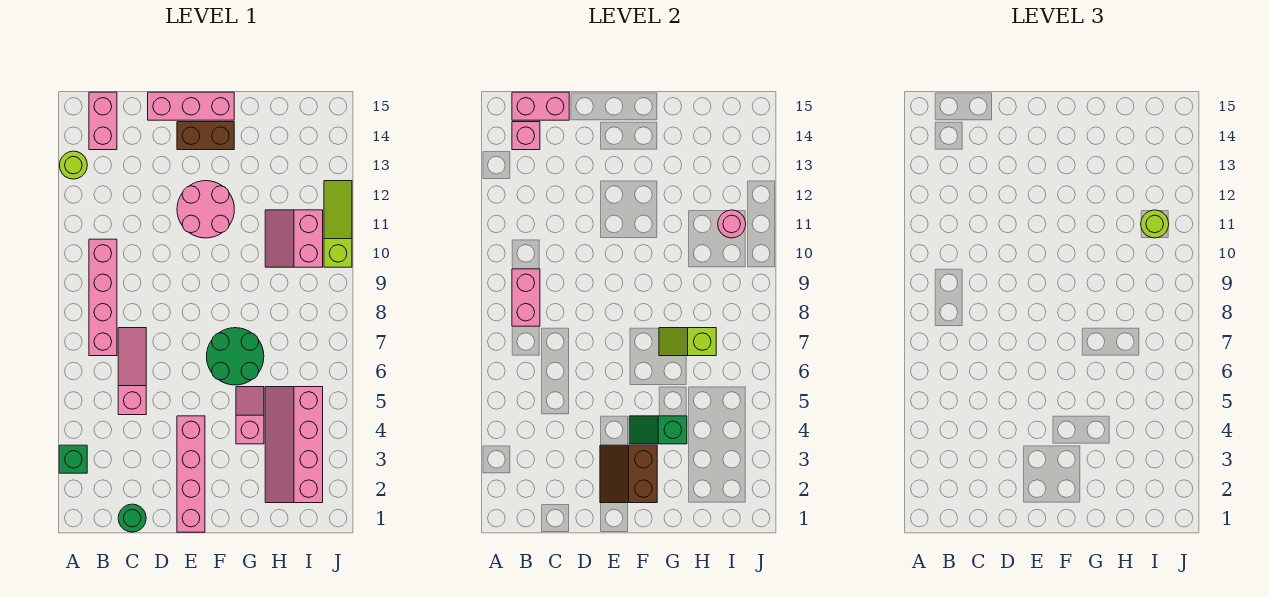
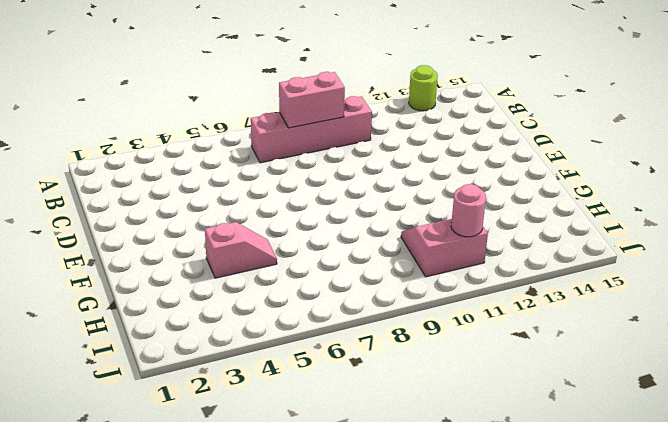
none -> green 1x1 brick [59,445,87,473]
none -> pink 1x2 brick [89,92,117,150]
none -> green 1x1 round brick [118,504,146,532]

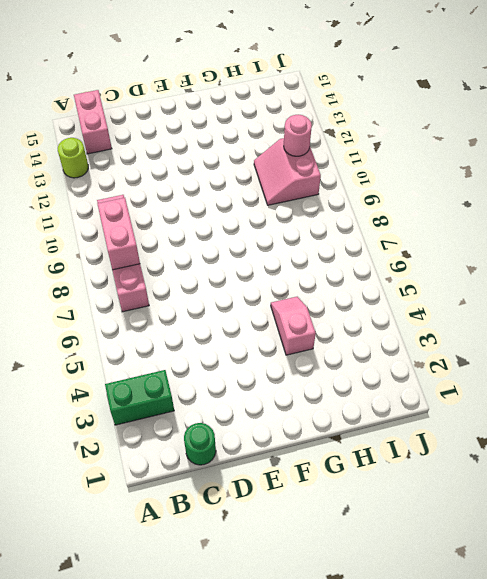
green 1x2 brick [105,370,174,425] -> green 1x1 brick [59,445,87,473]
none -> pink 1x3 slope [118,328,146,415]
none -> pink 1x3 brick [148,92,234,120]
none -> pink 1x4 brick [177,416,205,532]

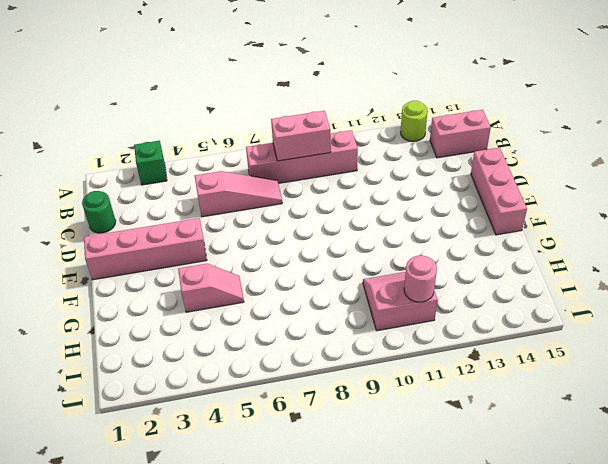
none -> pink 2x2 round brick [177,181,234,238]
none -> brown 1x2 brick [177,122,234,150]
none -> green 2x2 round brick [207,328,264,385]

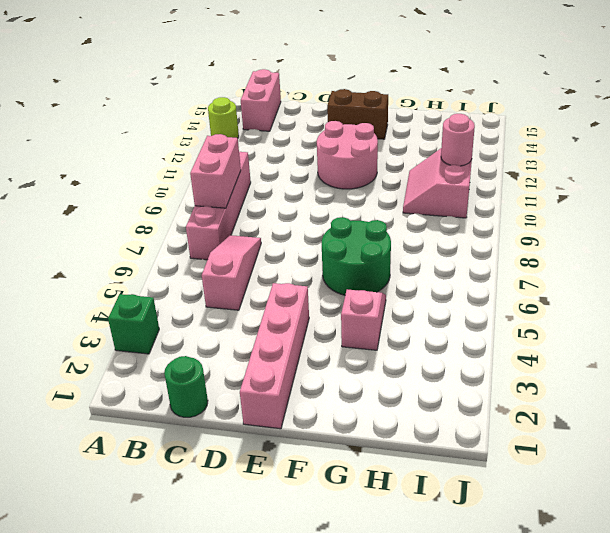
none -> pink 1x3 brick [148,92,234,120]
none -> pink 2x4 slope [265,387,323,503]
none -> lime 1x3 slope [324,181,352,267]

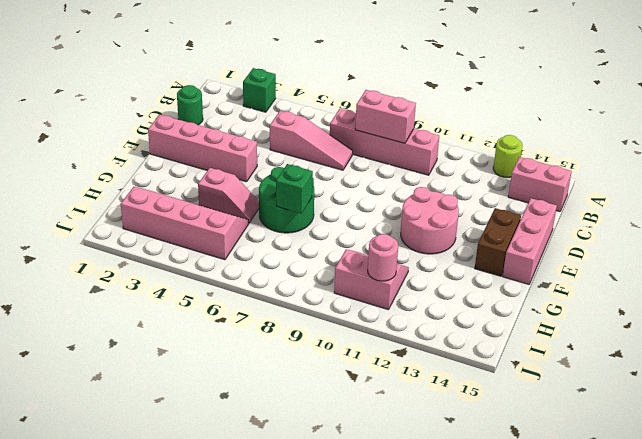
green 1x1 brick [276,164,313,214] -> lime 1x2 slope [659,328,716,356]
none -> lime 1x3 slope [324,181,352,267]
none -> pink 1x1 brick [512,122,540,150]
none -> pink 1x2 brick [512,92,569,120]

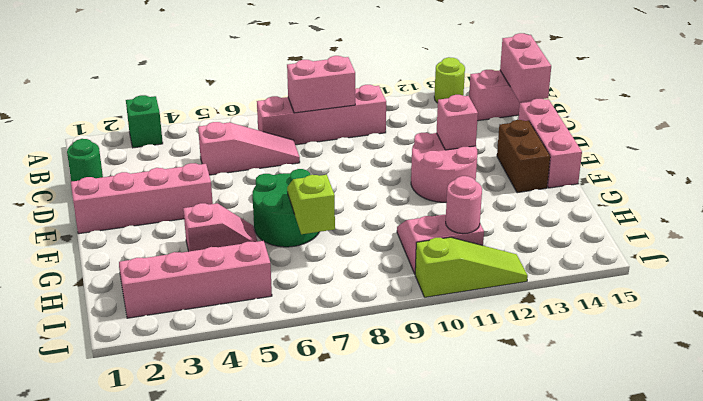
pink 1x1 brick [437,95,478,150] -> pink 1x1 brick moved to [512,122,540,150]
none -> brown 2x2 slope [600,445,657,503]
none -> green 1x2 slope [629,416,687,444]
none -> lime 1x1 round brick [1141,210,1169,238]

